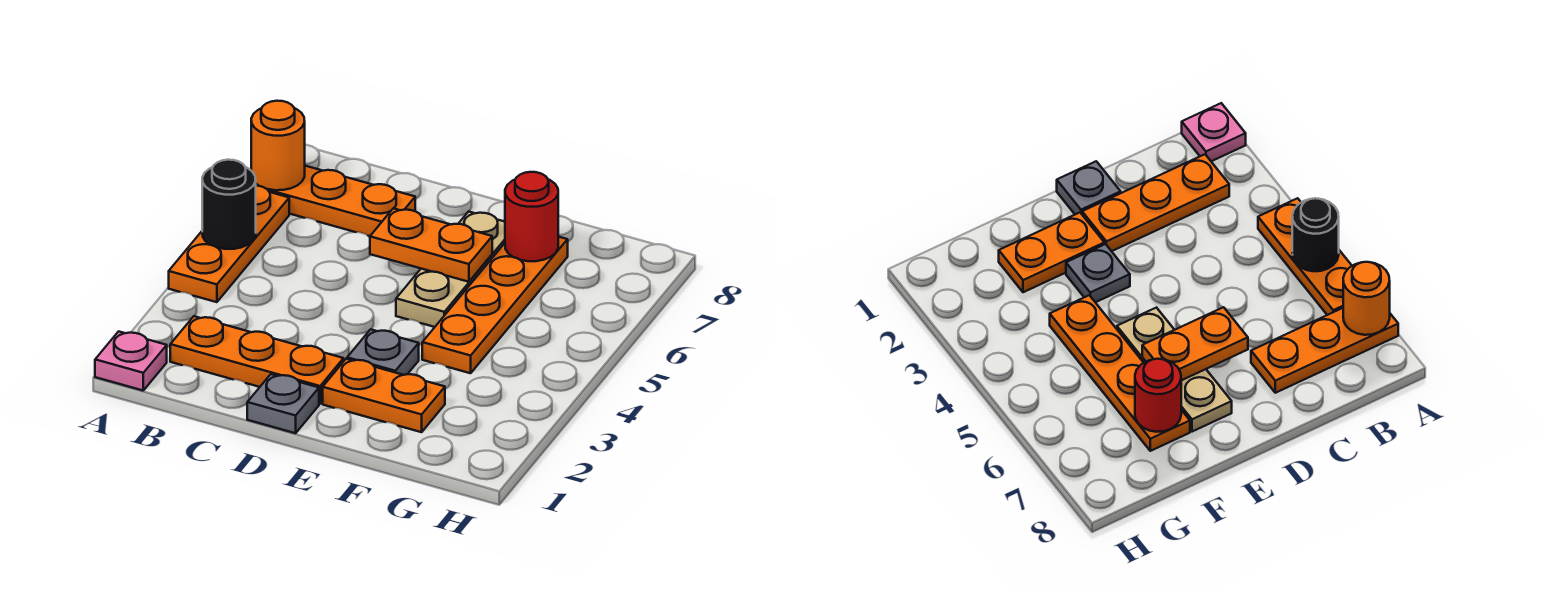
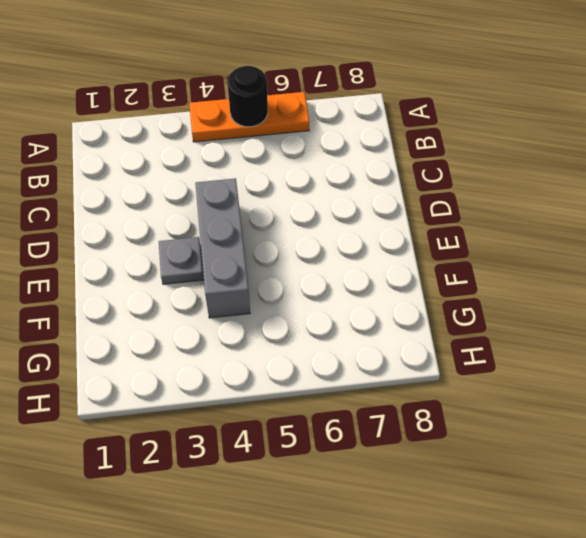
grey 1x3 brick [195,178,250,318] -> orange 1x4 plate [422,237,568,373]
none -> pink 1x1 plate [95,331,167,390]
none -> orange 1x3 plate [256,166,415,236]
none -> orange 1x3 plate [170,316,344,404]

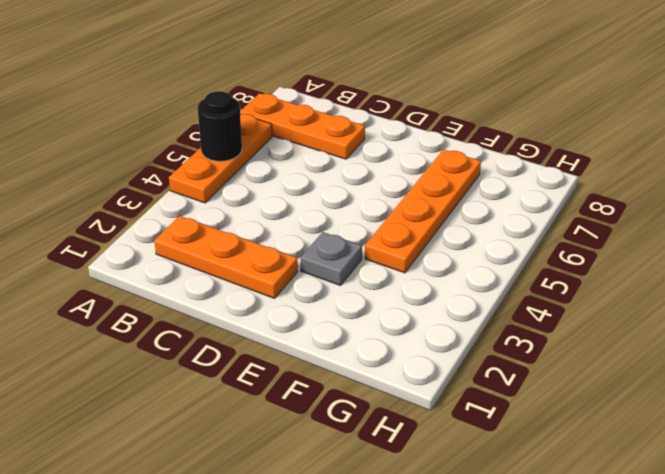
none -> pink 1x1 plate [95,331,167,390]
none -> grey 1x1 plate [247,374,319,433]
none -> orange 1x2 plate [323,359,445,432]

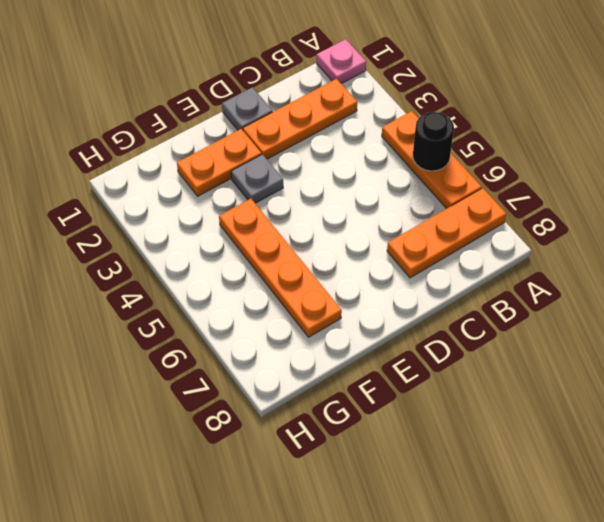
none -> tan 1x3 plate [396,211,505,327]
none -> orange 1x1 round brick [251,101,305,190]
none -> orange 1x2 plate [370,208,492,282]

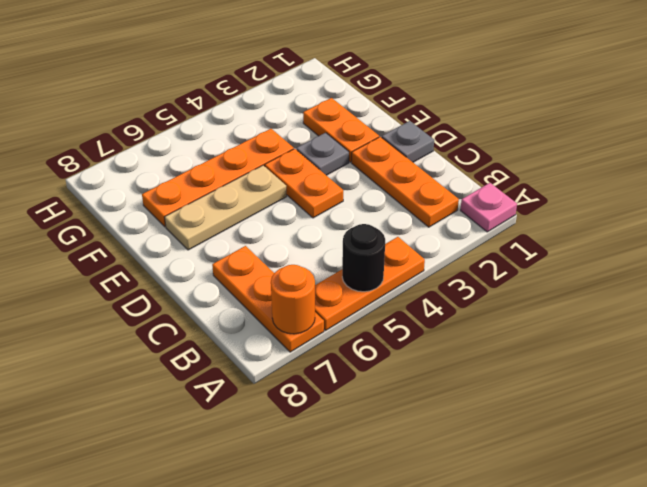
orange 1x2 plate [265,149,343,218] -> orange 1x2 plate moved to [370,208,492,282]
none -> red 1x1 round brick [505,172,558,261]

